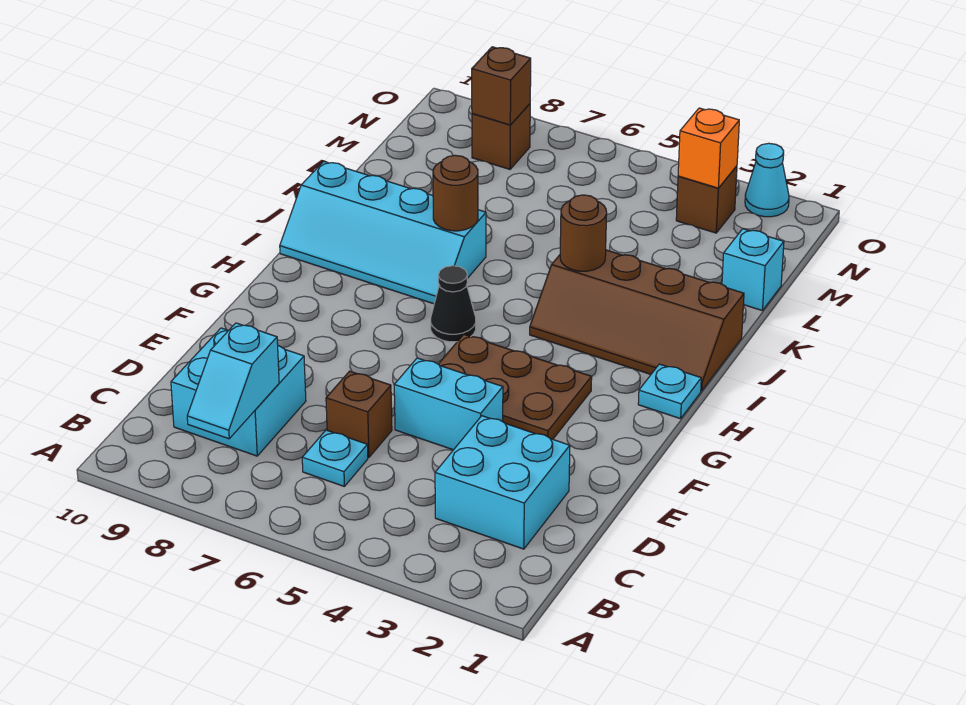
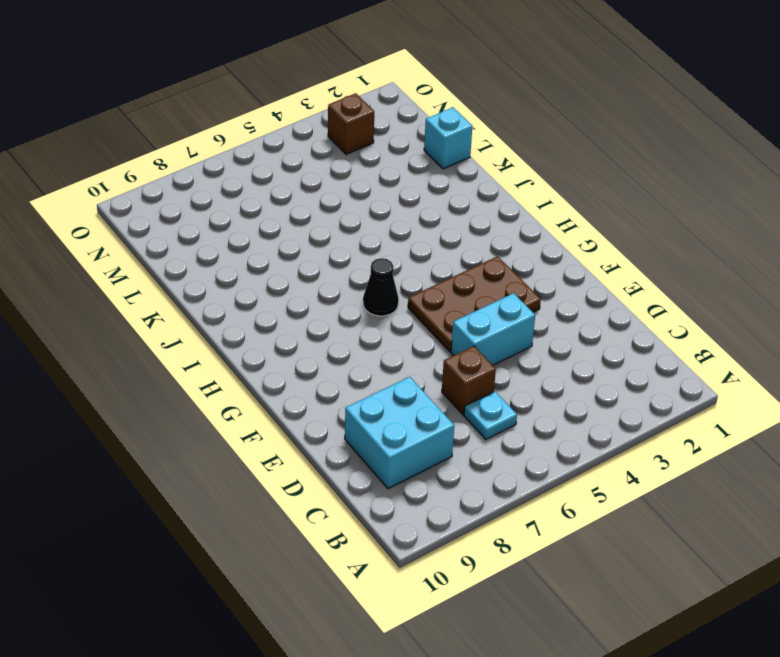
none -> cyan 2x2 brick [435,416,570,549]
none -> cyan 1x1 plate [638,364,701,419]
none -> brown 2x4 slope [530,250,744,391]

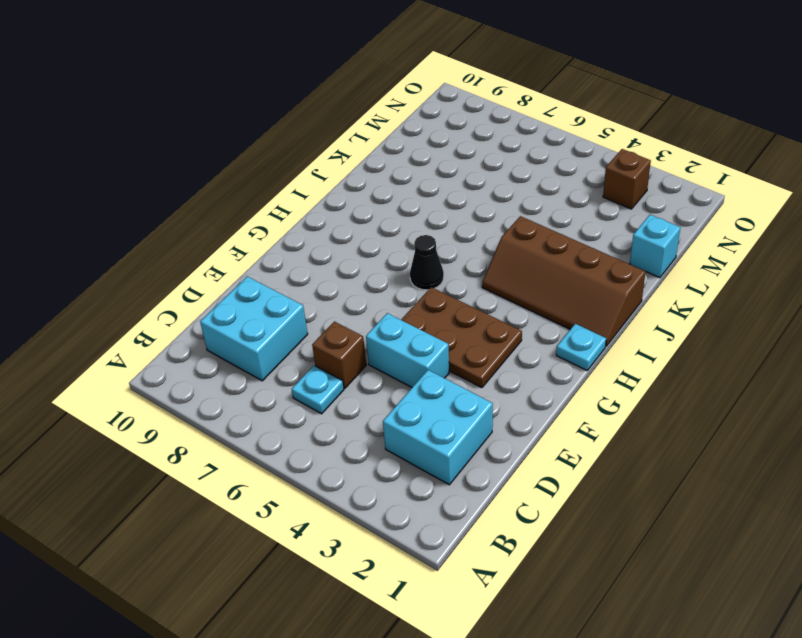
none -> cyan 2x4 slope [280,161,486,304]
none -> brown 1x1 brick [472,104,530,169]
none -> cyan 1x1 cone [745,143,789,217]

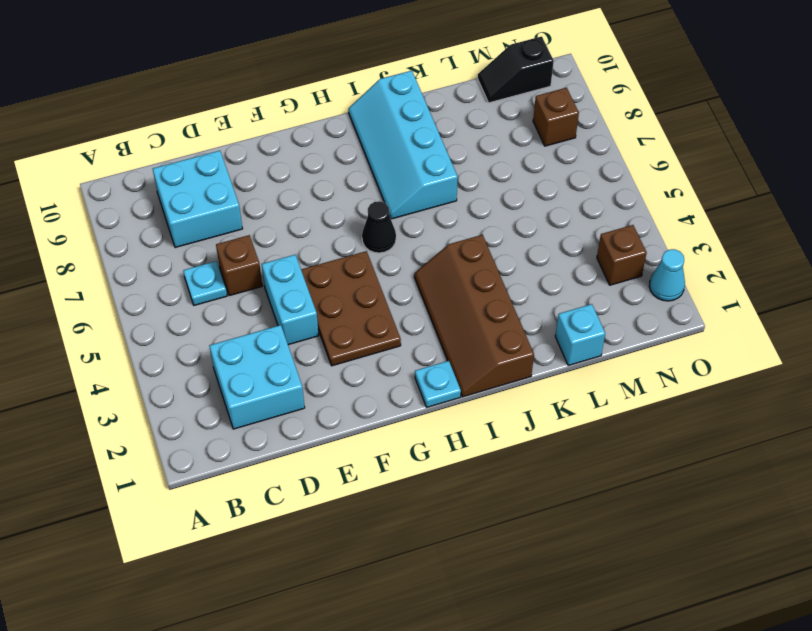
black 1x2 slope [478,36,554,103] -> none
none -> cyan 1x2 slope [187,323,279,439]
none -> brown 1x1 round brick [560,195,607,271]
none -> brown 1x1 round brick [433,155,478,231]

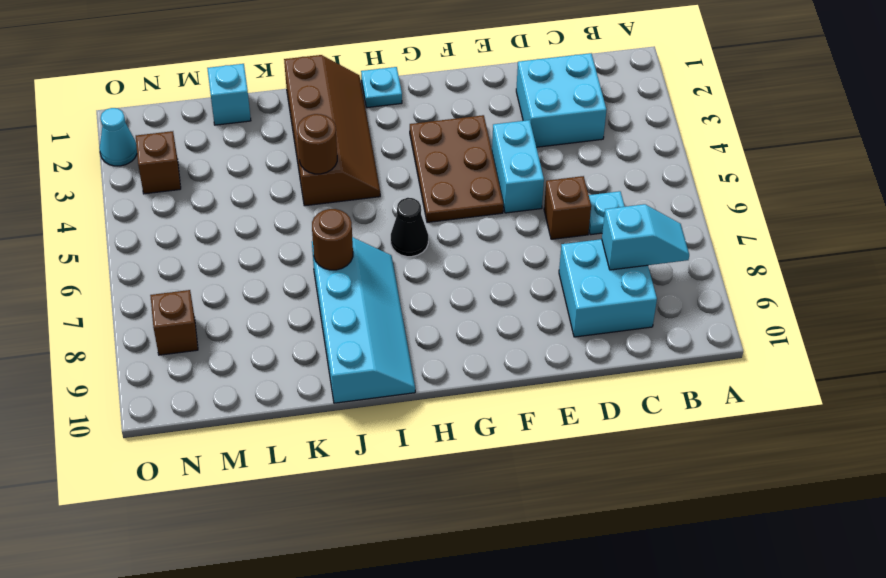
none -> orange 1x1 brick [678,108,739,188]
none -> brown 1x1 brick [472,47,531,125]

